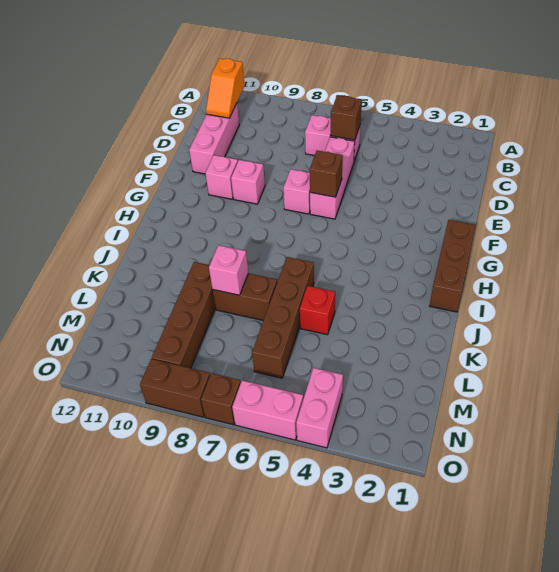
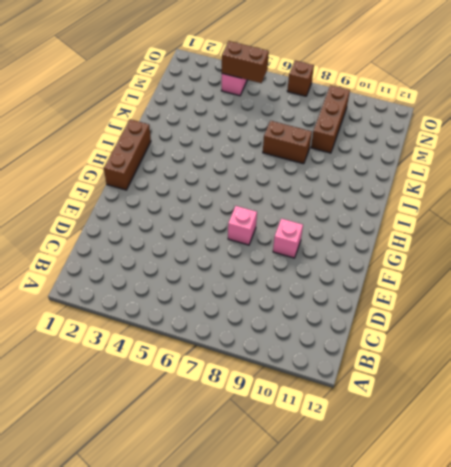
brown 1x3 brick [311,85,350,153] -> brown 1x4 brick [152,262,216,368]
brown 1x2 brick [222,41,269,83] -> brown 1x2 brick moved to [140,359,210,417]
none -> pink 1x2 brick [305,115,361,161]
none -> pink 1x3 brick [189,103,239,174]
none -> pink 1x3 brick [310,137,355,219]

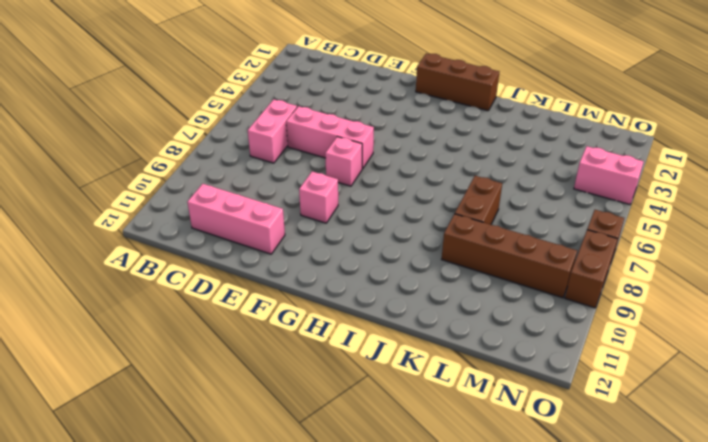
none -> pink 1x1 brick [205,155,238,199]
none -> brown 1x4 brick [252,257,314,378]
none -> red 1x1 brick [300,286,335,335]

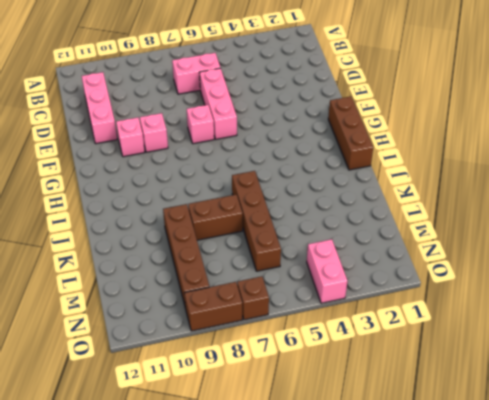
none -> red 1x1 brick [300,286,335,335]
none -> pink 1x2 brick [232,381,303,440]
none -> orange 1x2 slope [206,59,245,118]

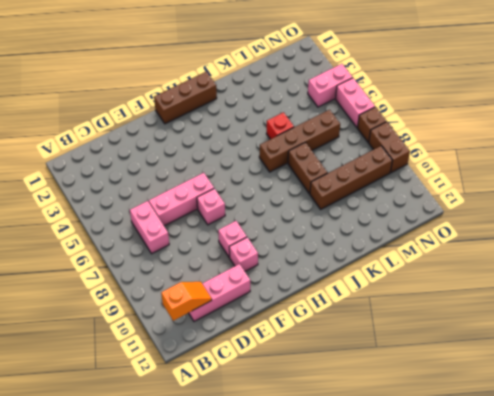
none -> brown 1x1 brick [330,95,362,140]
none -> brown 1x1 brick [310,151,343,197]
none -> pink 1x1 brick [209,245,248,295]

